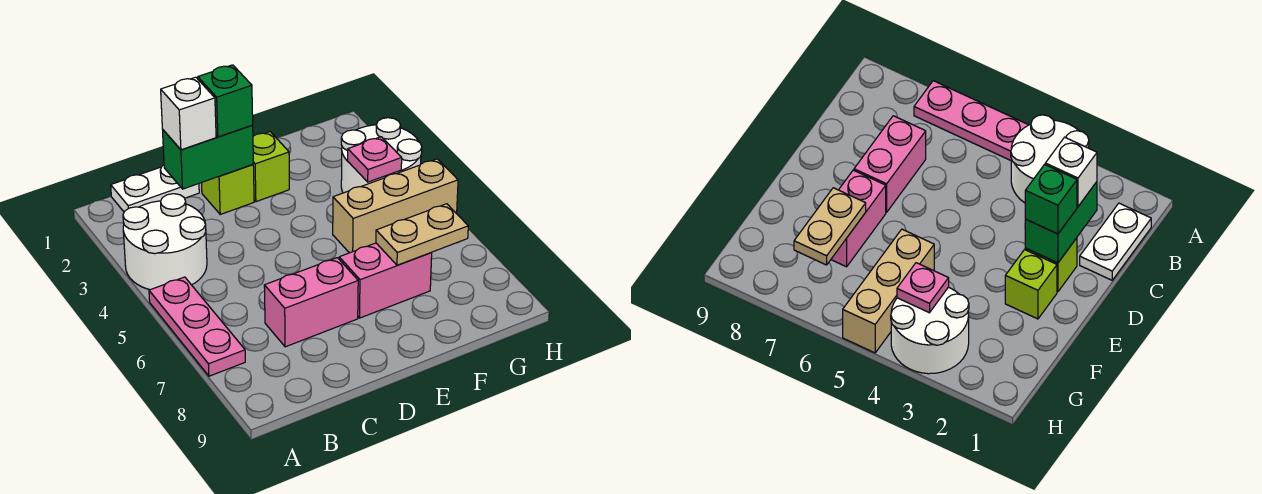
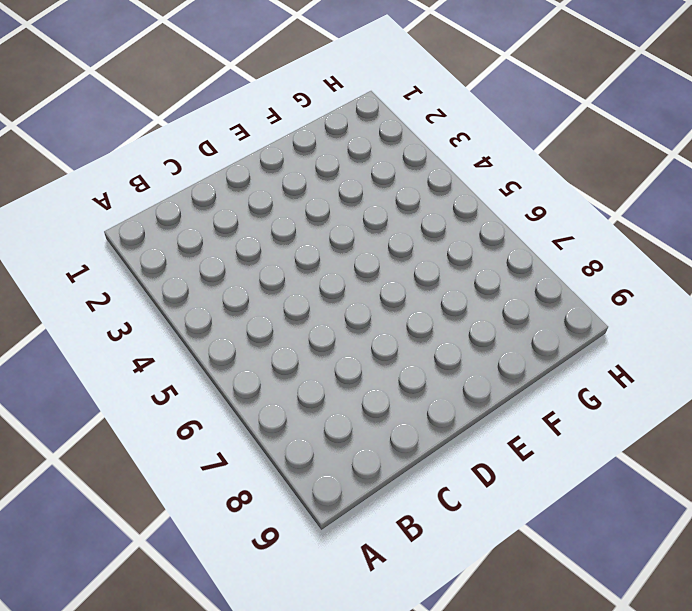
none -> white 2x2 round brick [123,194,207,290]
none -> pink 1x3 plate [149,277,245,376]
none -> white 1x2 plate [111,165,199,212]

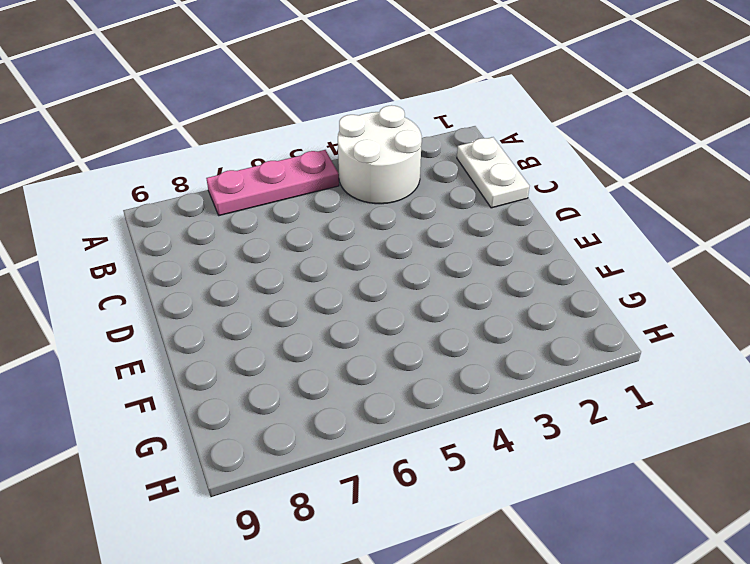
none -> pink 1x2 brick [264,258,358,347]
none -> lime 1x1 brick [202,164,254,214]
none -> lime 1x1 brick [253,132,289,202]

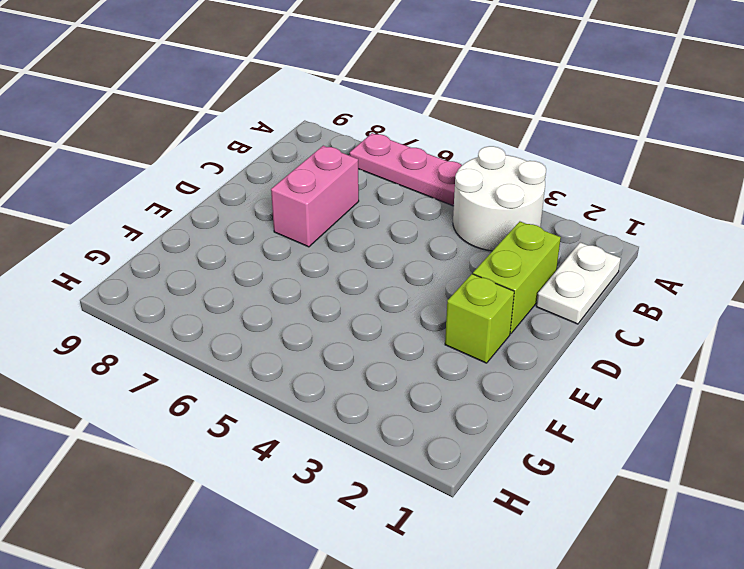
lime 1x2 brick [473,222,561,334] -> lime 1x1 brick [202,164,254,214]
none -> pink 1x2 brick [339,243,432,318]
none -> tan 1x3 brick [333,159,458,253]
none -> white 2x2 round brick [341,118,422,193]

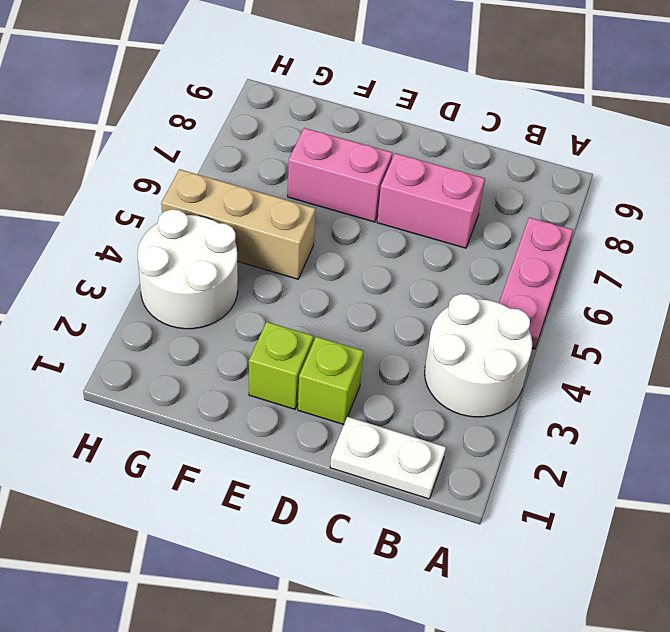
none -> green 1x2 brick [163,125,253,189]
none -> tan 1x2 plate [376,204,468,265]
none -> pink 1x1 plate [348,137,402,182]

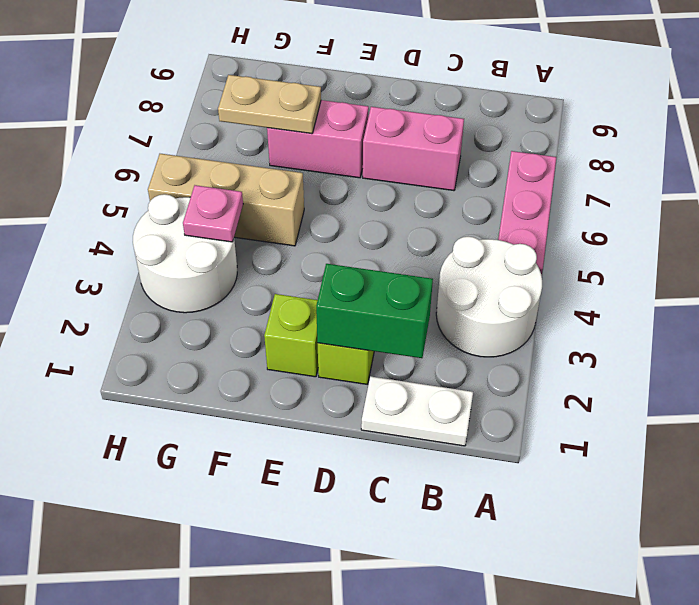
none -> white 1x1 brick [161,77,216,150]
none -> green 1x1 brick [198,65,253,137]

